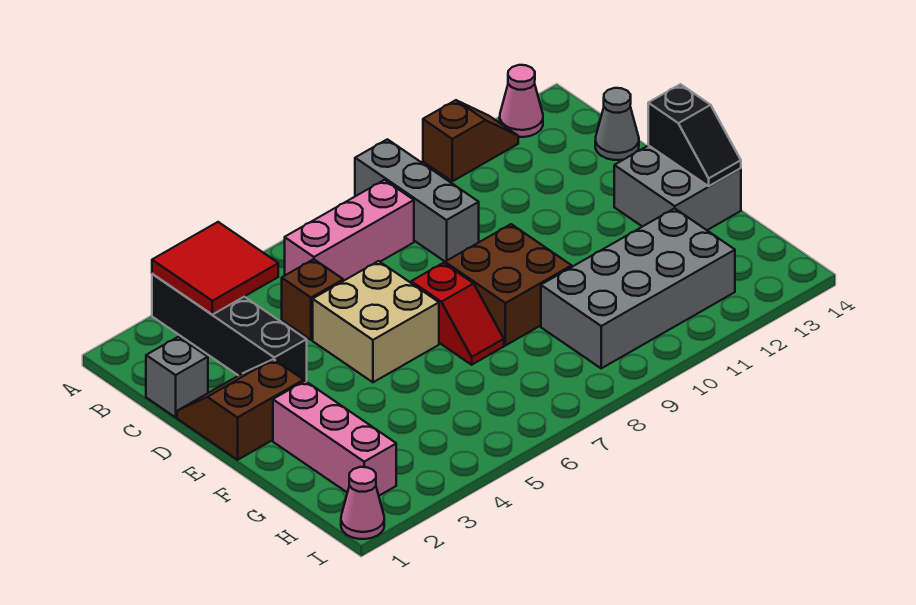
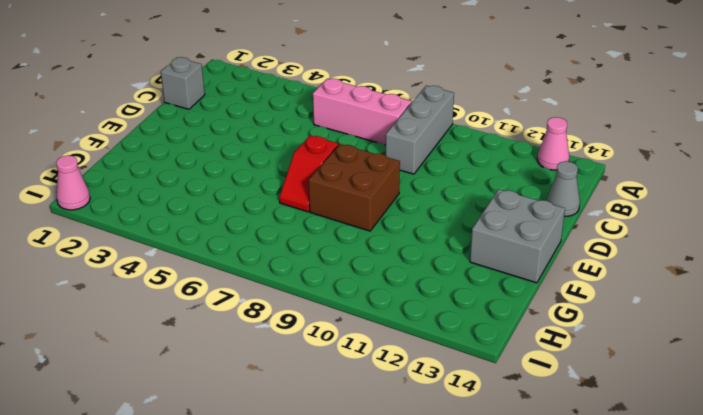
none -> black 1x4 brick [152,274,307,382]
none -> brown 1x2 slope [423,100,518,181]
none -> brown 1x1 brick [282,259,343,340]

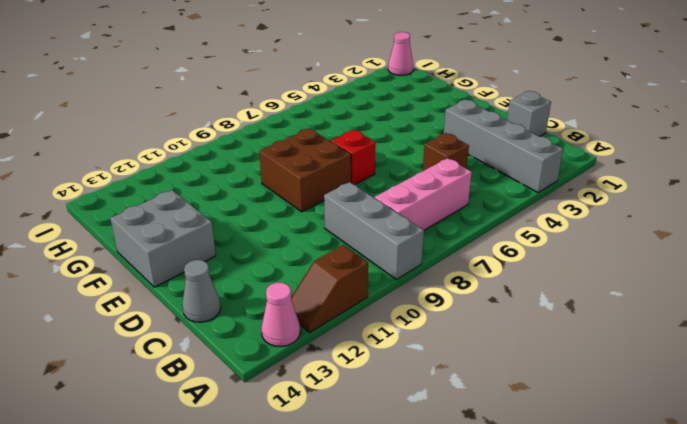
grey 1x4 brick [444,100,563,192] -> black 1x4 brick [152,274,307,382]
none -> brown 2x2 slope [177,359,304,460]
none -> tan 2x2 brick [313,261,439,382]
none -> pink 1x3 brick [273,381,396,496]

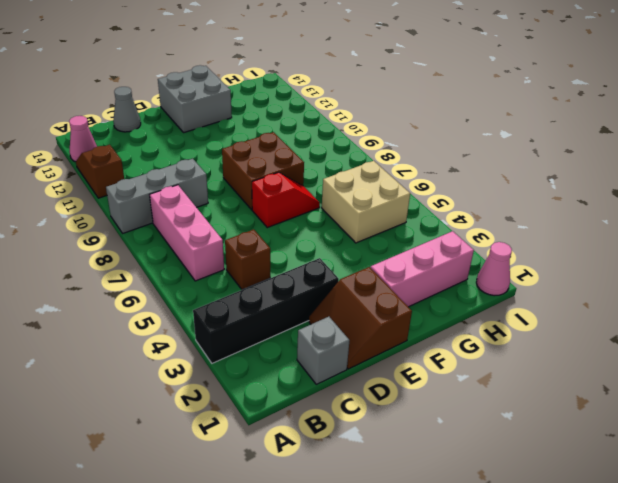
tan 2x2 brick [322,161,410,243] -> tan 2x2 brick moved to [313,261,439,382]
none -> grey 2x4 brick [541,208,735,368]
none -> red 2x2 tile [152,222,278,315]
none -> black 1x2 slope [648,84,741,186]

